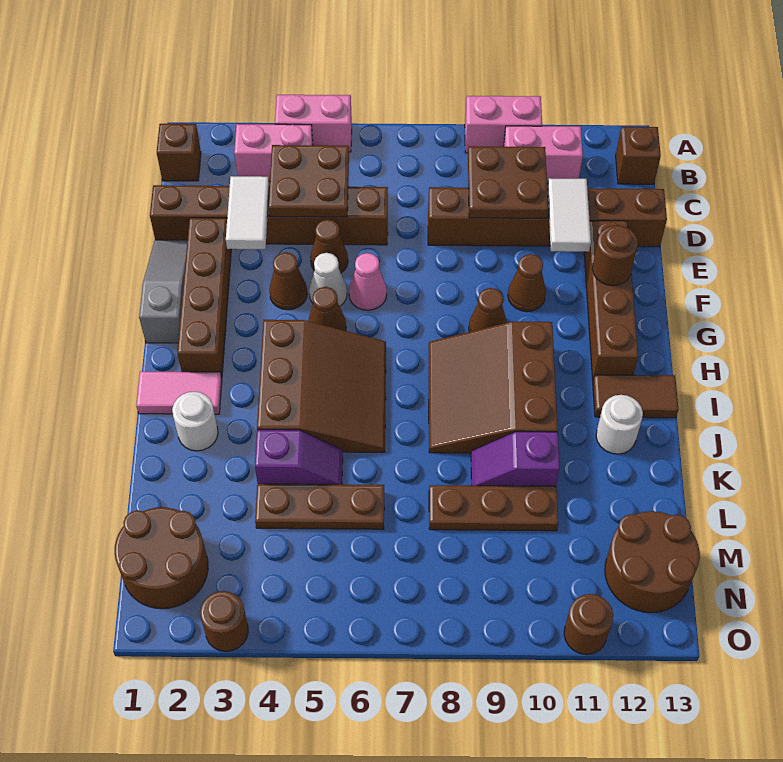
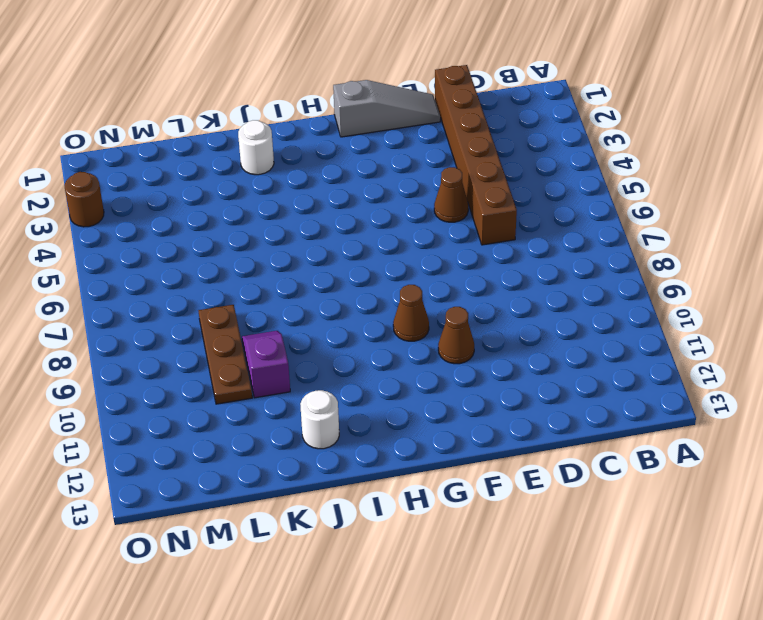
none -> pink 1x2 brick [275,95,352,152]
none -> pink 1x2 brick [465,96,542,153]
none -> brown 1x1 brick [157,124,201,181]
none -> pink 1x2 brick [234,124,313,182]

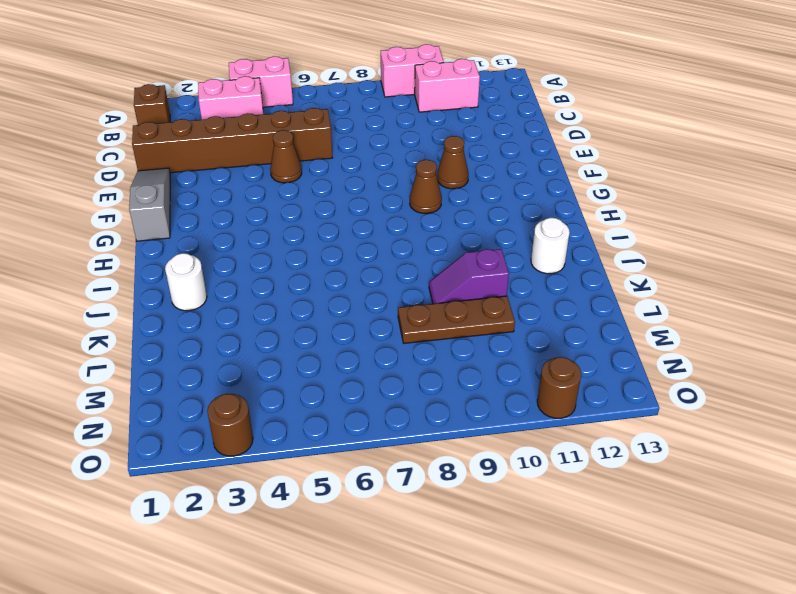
none -> brown 1x1 brick [616,127,661,184]
none -> brown 1x6 brick [428,187,667,247]
none -> brown 1x4 brick [177,218,231,378]
none -> brown 1x4 brick [584,221,638,380]

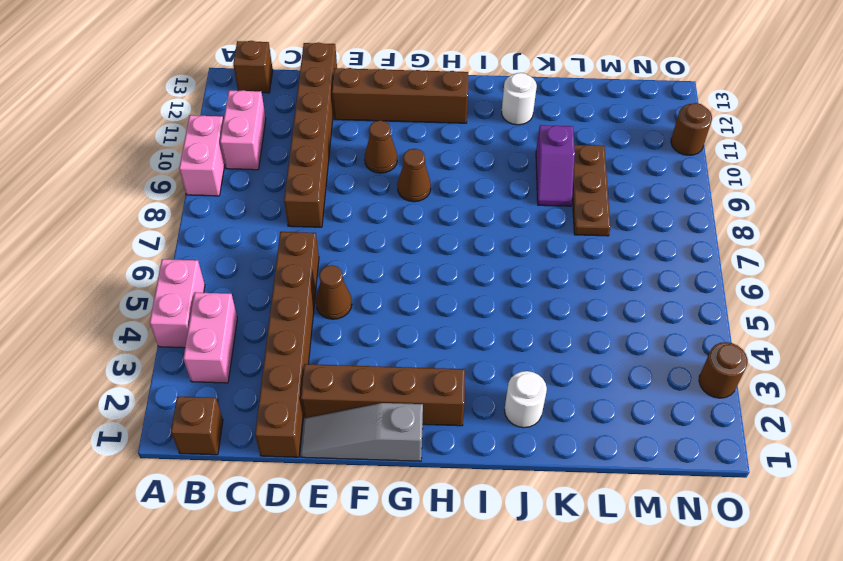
none -> brown 1x1 cone [269,252,307,310]
none -> white 1x1 cone [309,253,347,306]
none -> pink 1x1 cone [349,253,387,310]
none -> brown 1x1 cone [308,287,346,331]

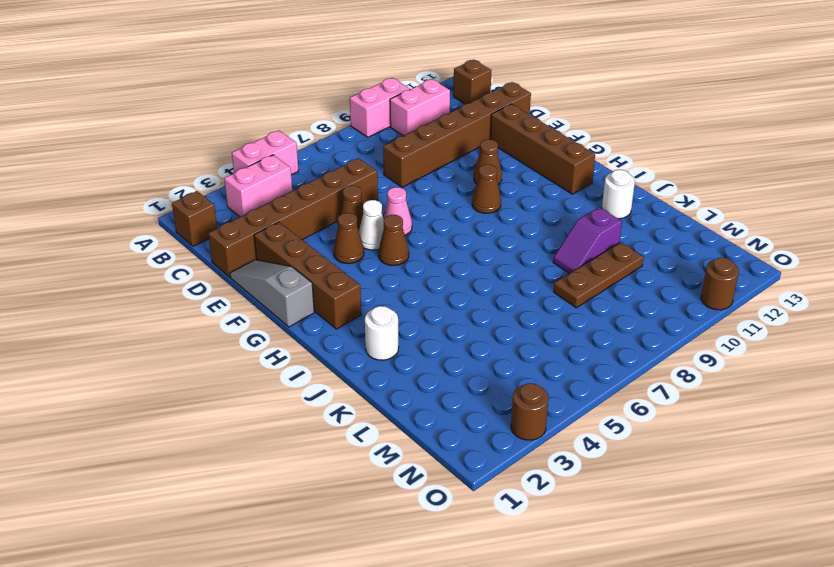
none -> brown 3x3 slope [257,320,386,452]
none -> brown 3x3 slope [429,322,558,453]
none -> pink 1x2 tile [136,371,222,414]
none -> brown 1x2 tile [593,375,679,418]

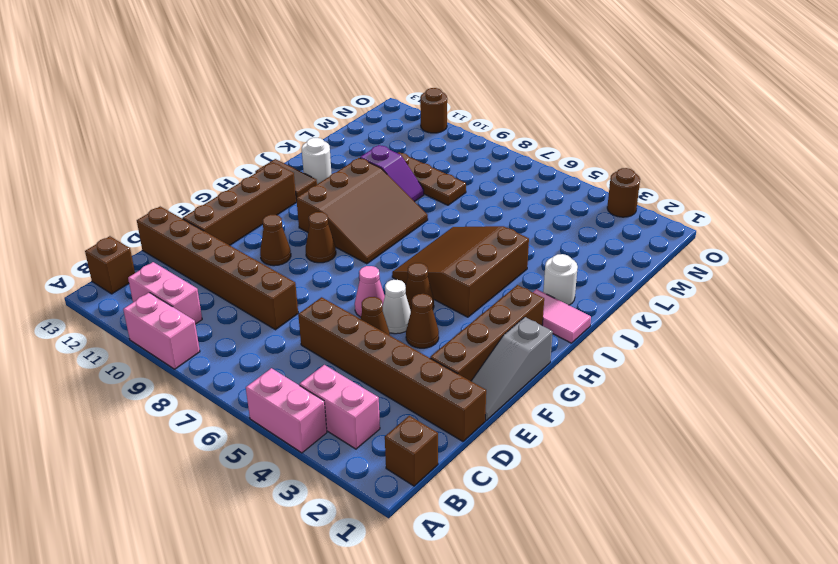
none -> purple 1x2 slope [255,430,343,485]
none -> brown 1x3 plate [255,484,384,529]
none -> brown 2x2 round brick [115,507,208,609]
none -> brown 2x2 round brick [605,511,700,613]

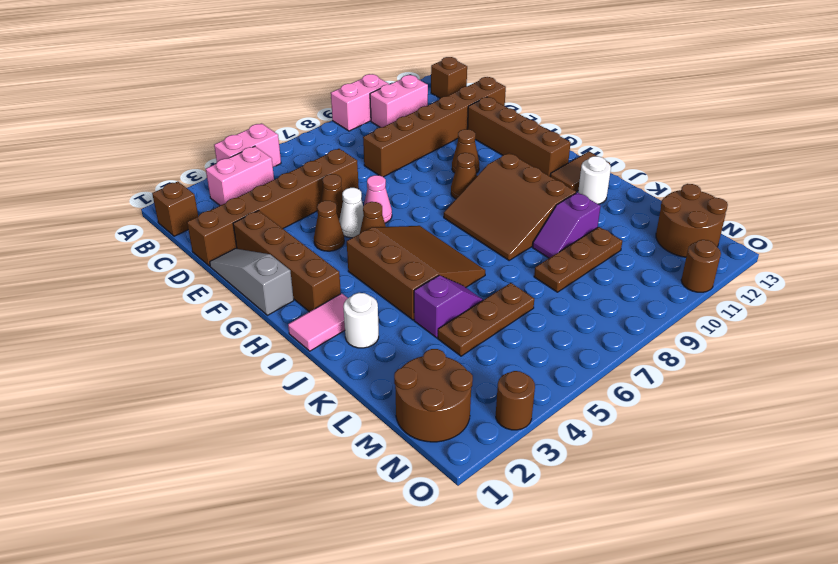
none -> brown 2x2 plate [268,145,349,217]
none -> brown 2x2 plate [468,146,548,218]
none -> white 1x2 tile [226,176,269,249]
none -> white 1x2 tile [547,178,591,252]

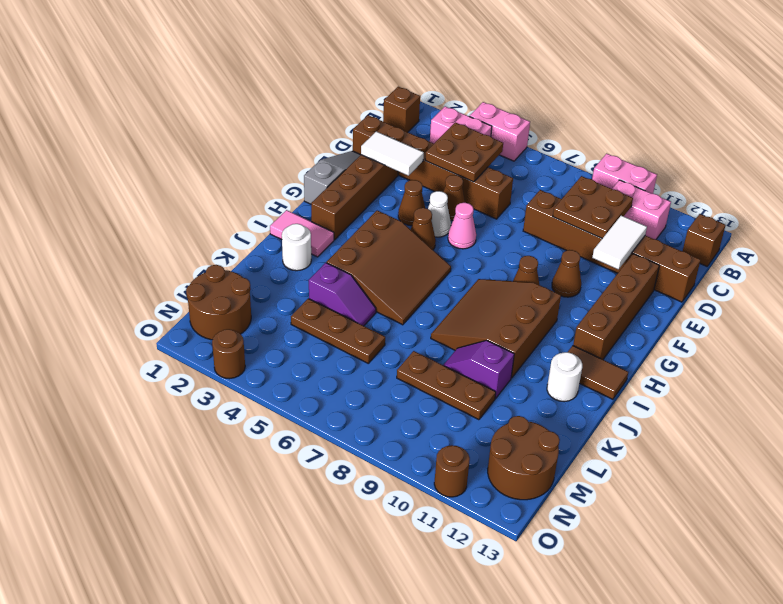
white 1x2 tile [361,131,424,176] -> white 1x2 tile turned to [226,176,269,249]
none -> brown 1x1 round brick [592,225,638,286]

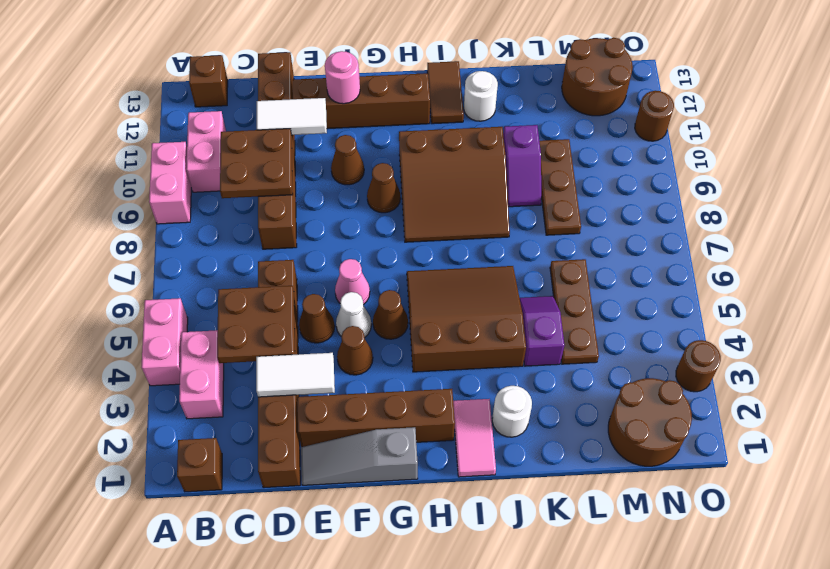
pink 1x1 round brick [325,51,360,104] -> brown 1x1 round brick [592,225,638,286]

